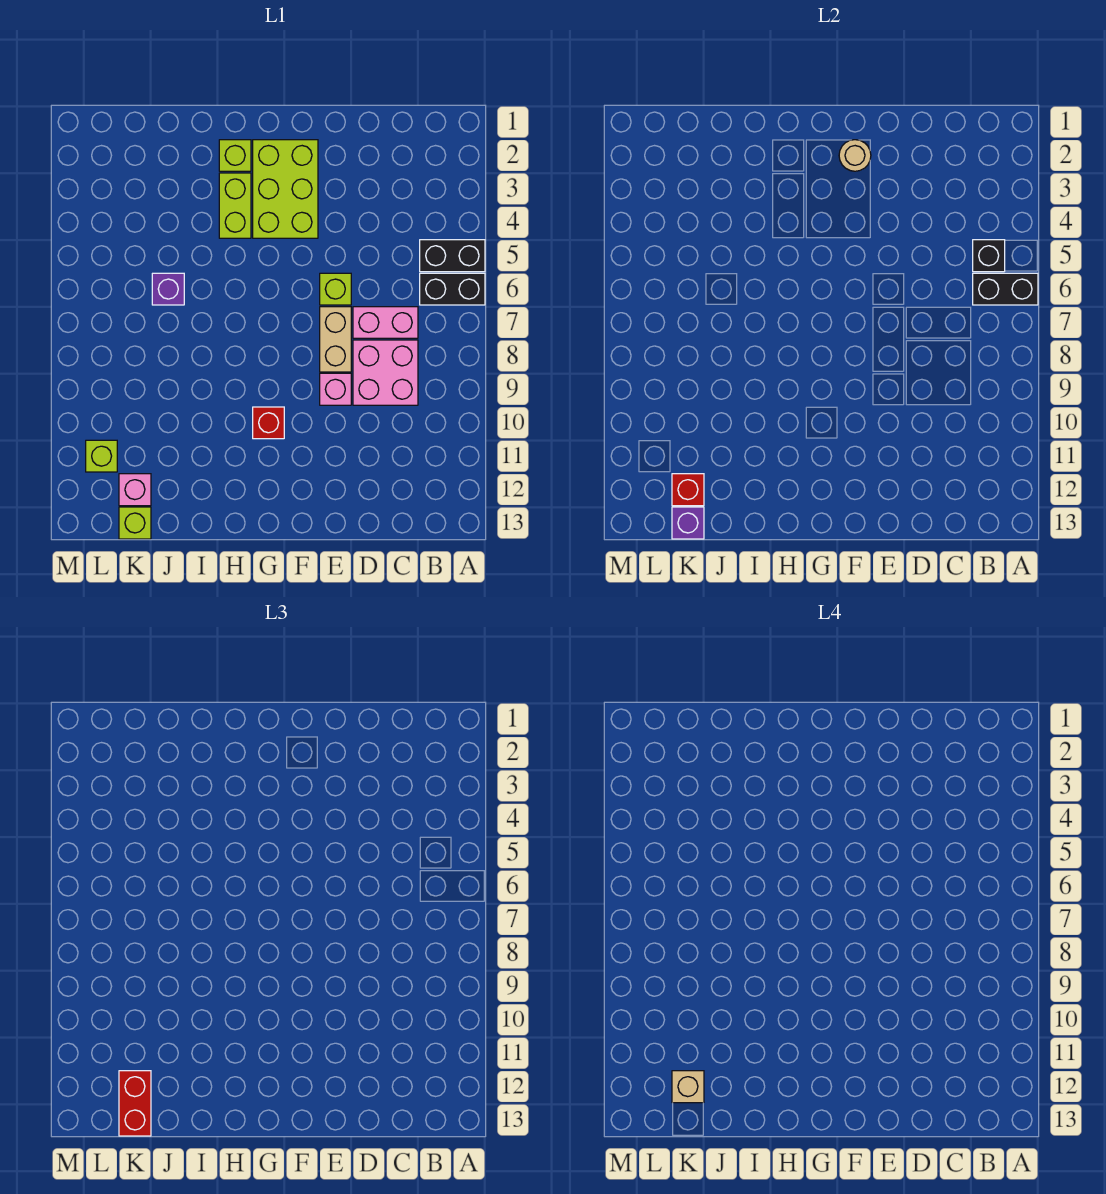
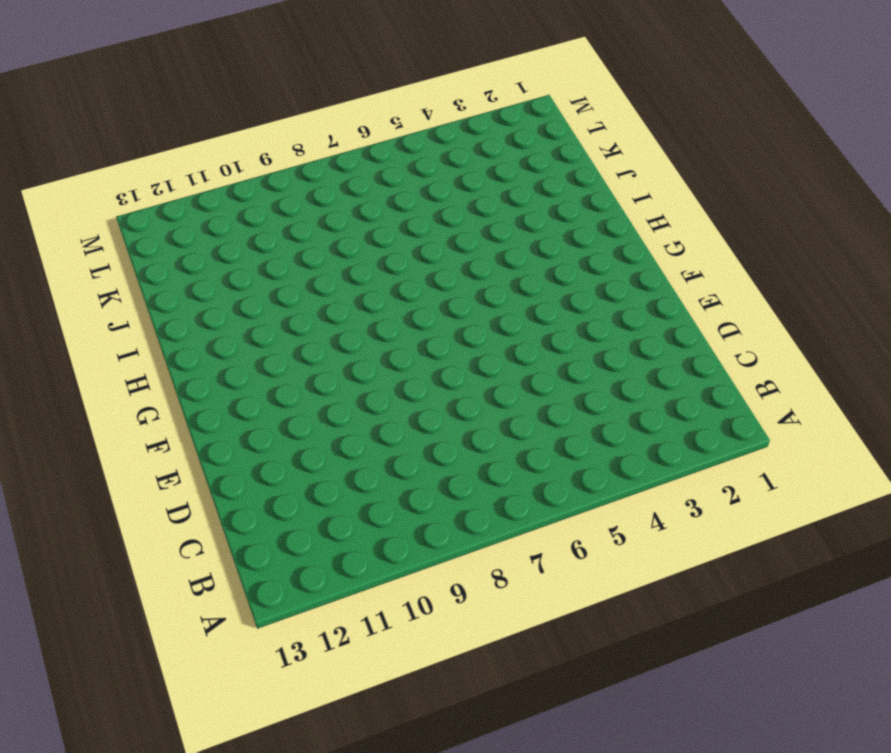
none -> black 1x2 brick [420,240,485,272]
none -> black 1x2 brick [420,273,485,305]
none -> pink 1x2 brick [353,307,418,338]

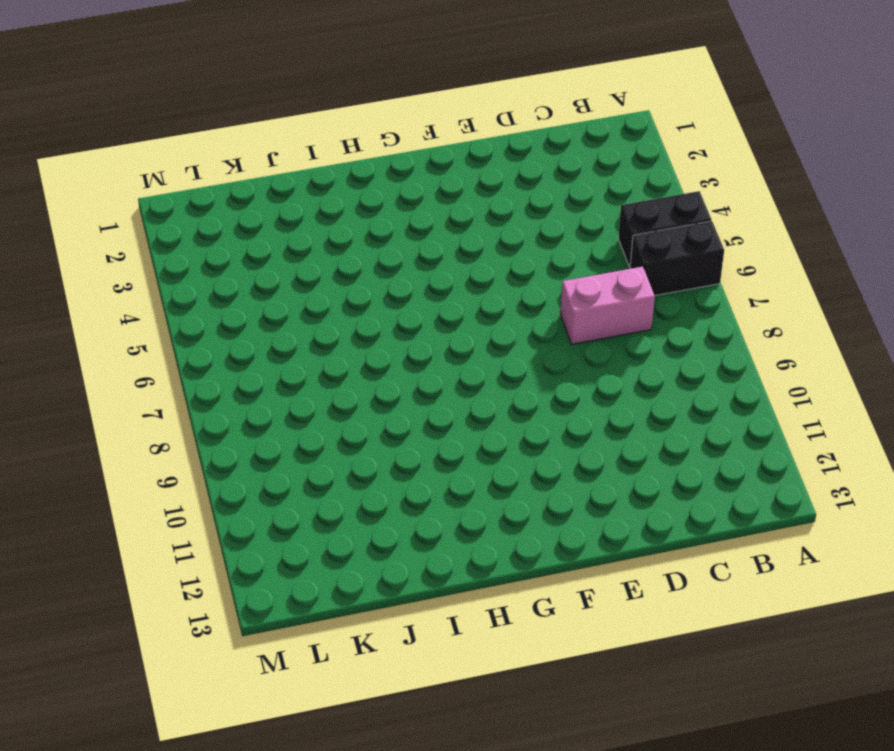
none -> pink 2x2 brick [353,340,418,405]
none -> lime 1x1 brick [320,273,351,305]
none -> tan 1x2 brick [320,307,351,372]

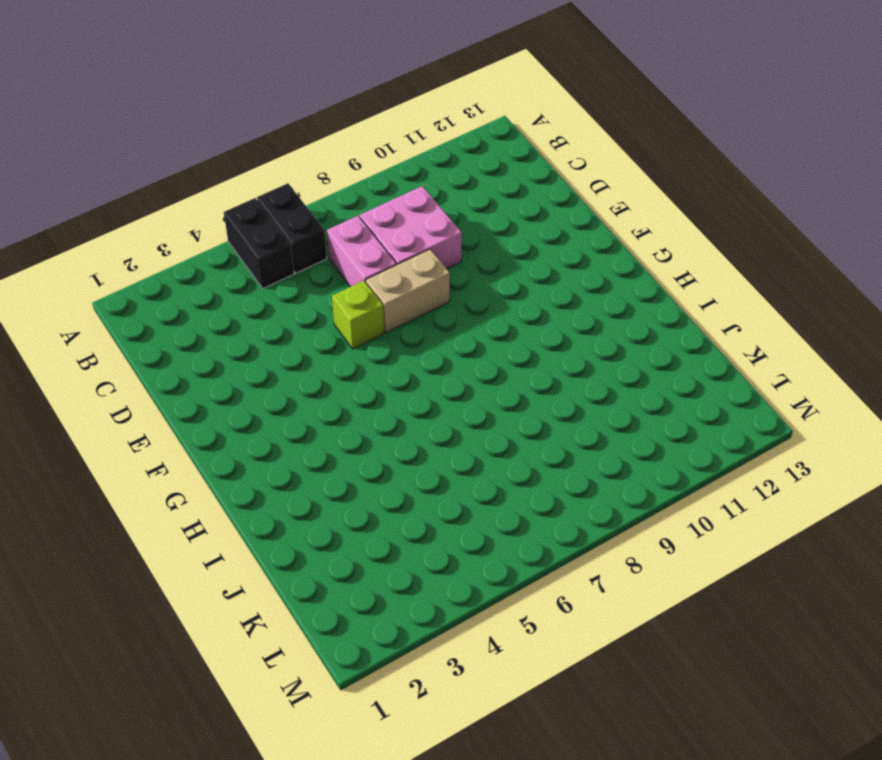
none -> pink 1x1 brick [320,373,351,405]
none -> lime 2x3 brick [253,140,318,238]
none -> red 1x1 brick [253,407,284,439]

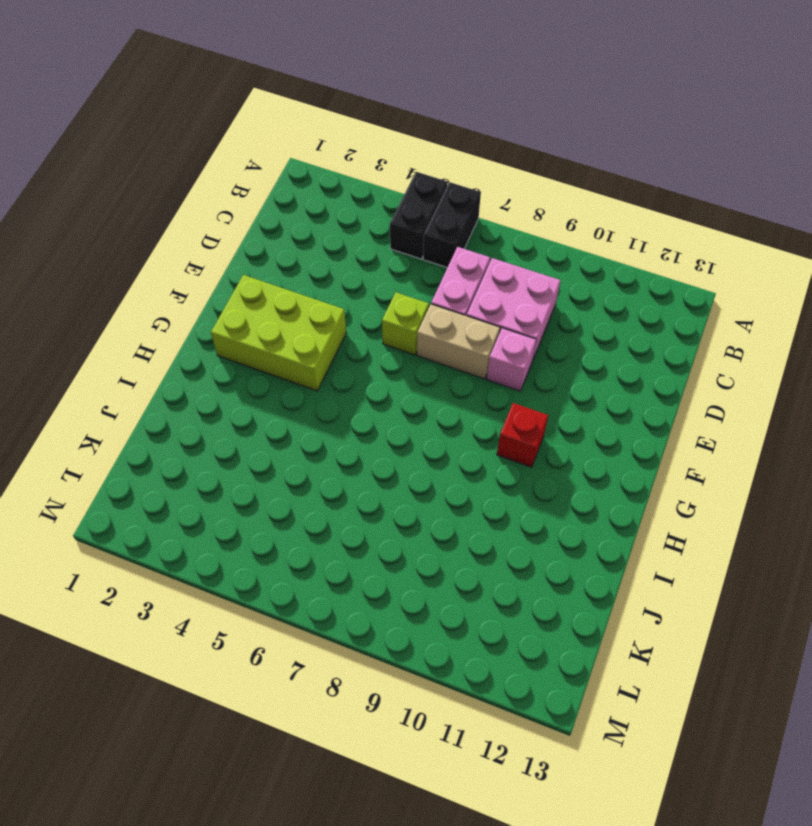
none -> lime 1x1 brick [219,140,251,171]
none -> lime 1x2 brick [219,173,251,238]
none -> purple 1x1 brick [152,273,184,305]

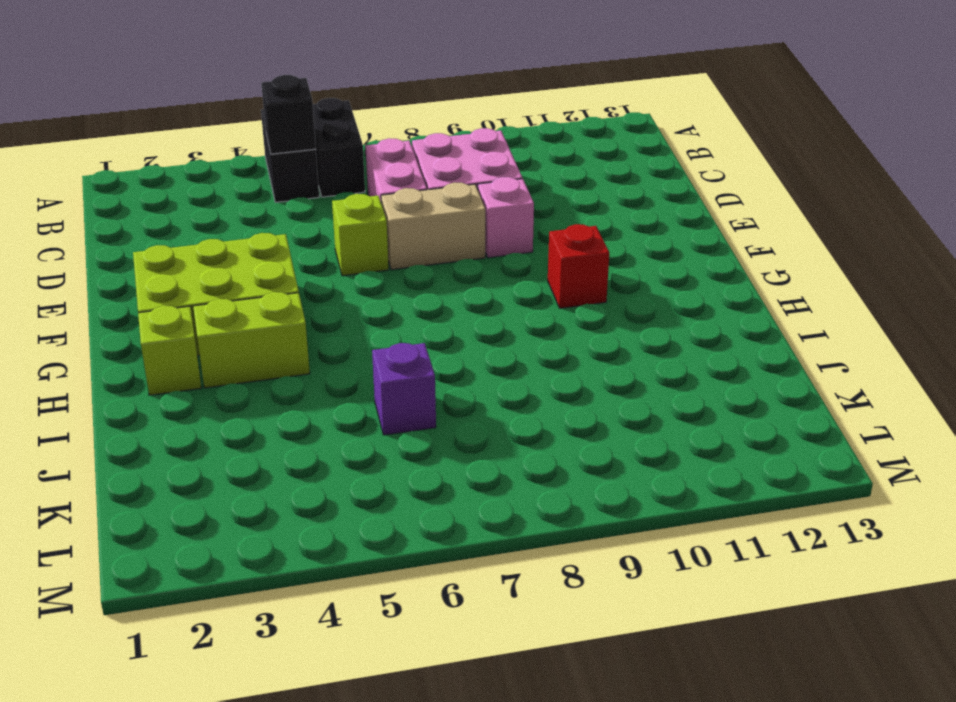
none -> pink 1x1 brick [119,474,151,506]
none -> lime 1x1 brick [119,507,151,539]
none -> lime 1x1 brick [86,440,117,472]

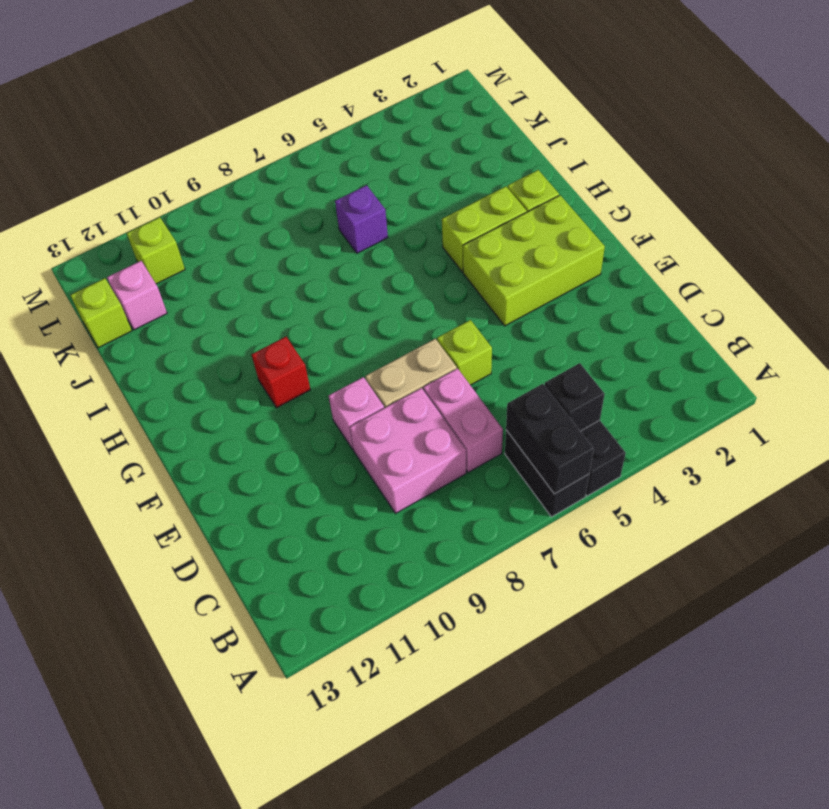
none -> tan 1x1 round brick [839,140,871,171]
none -> red 1x1 brick [672,474,704,506]
none -> purple 1x1 brick [672,507,704,539]

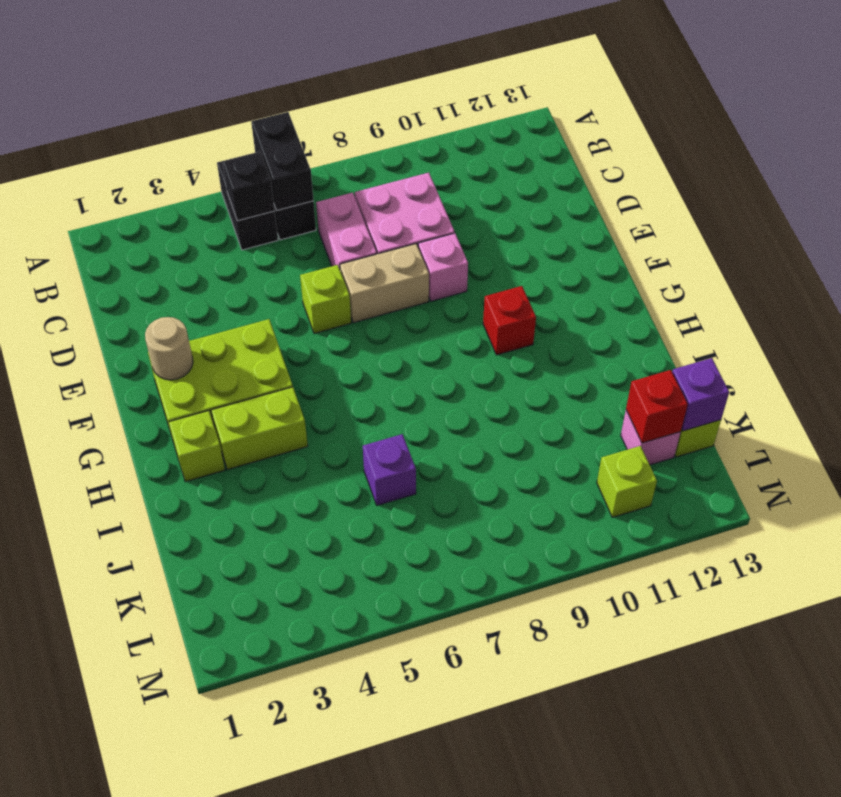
none -> red 1x2 brick [119,1071,151,1136]
none -> tan 1x1 brick [672,1071,704,1103]

